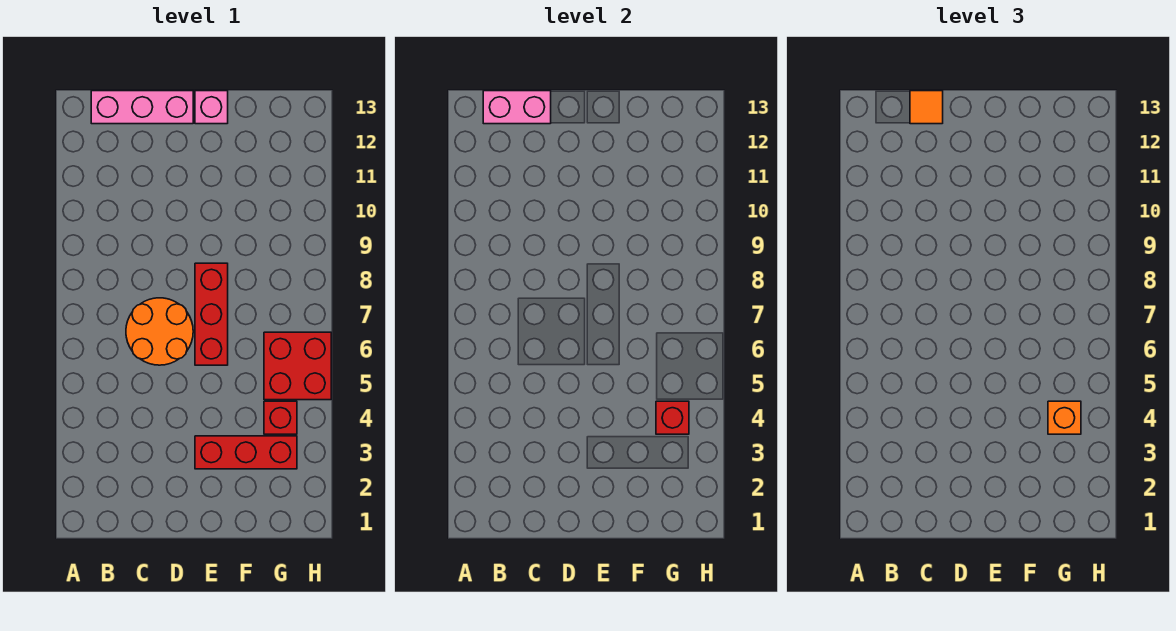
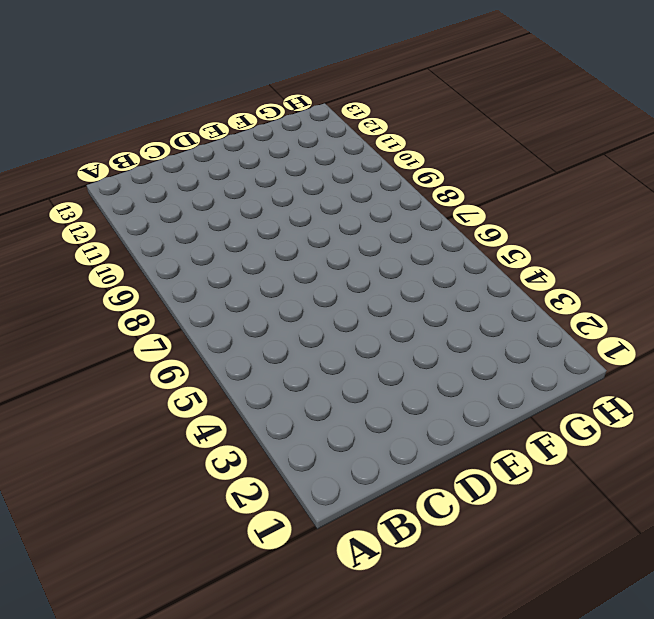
none -> pink 1x3 brick [91,91,193,124]
none -> orange 2x2 round brick [126,298,193,365]

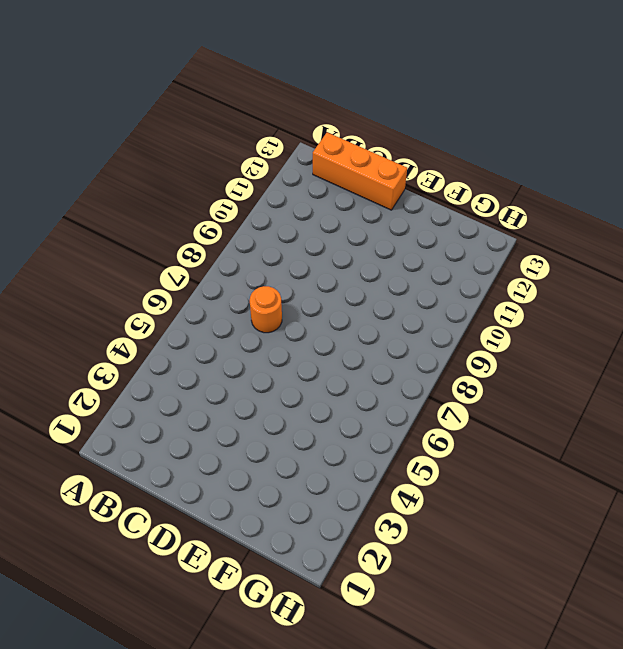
orange 1x3 brick [313,132,407,210] -> pink 1x3 brick [91,91,193,124]
orange 1x1 round brick [250,286,282,333] -> orange 2x2 round brick [126,298,193,365]
none -> red 1x3 brick [195,436,297,469]
none -> red 1x3 brick [195,263,228,365]

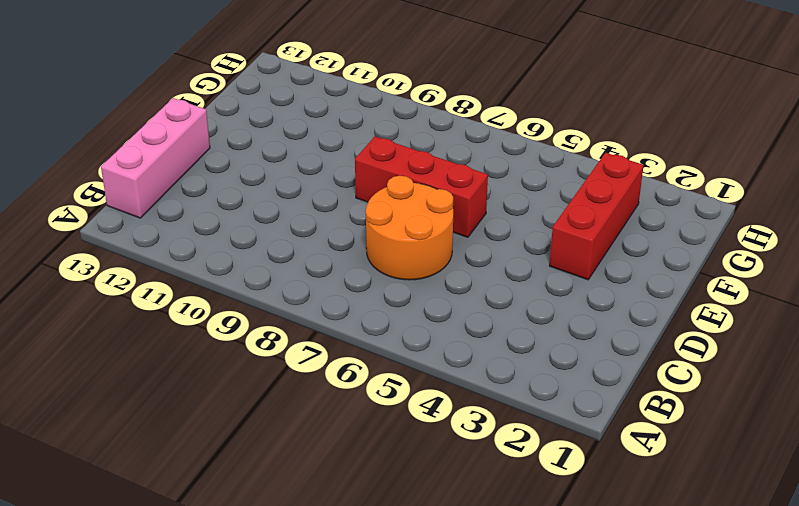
none -> pink 1x1 brick [195,91,228,124]
none -> red 1x1 brick [264,401,297,434]

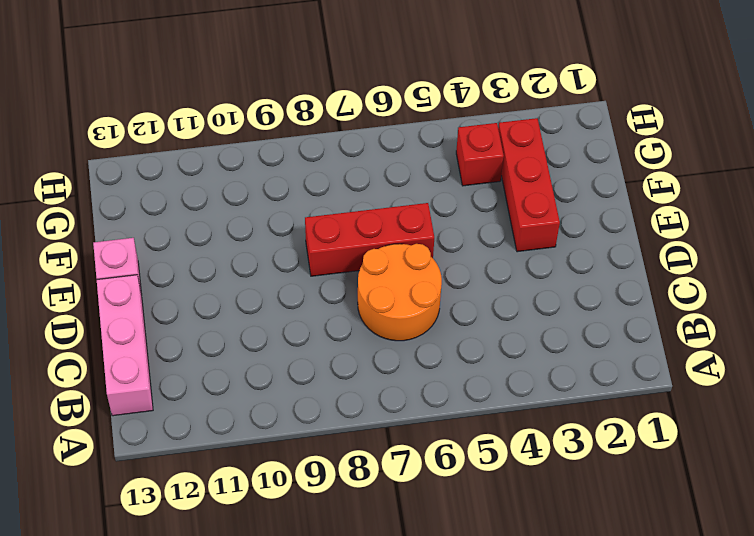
none -> red 2x2 brick [264,332,331,400]
none -> pink 1x2 brick [483,91,551,124]

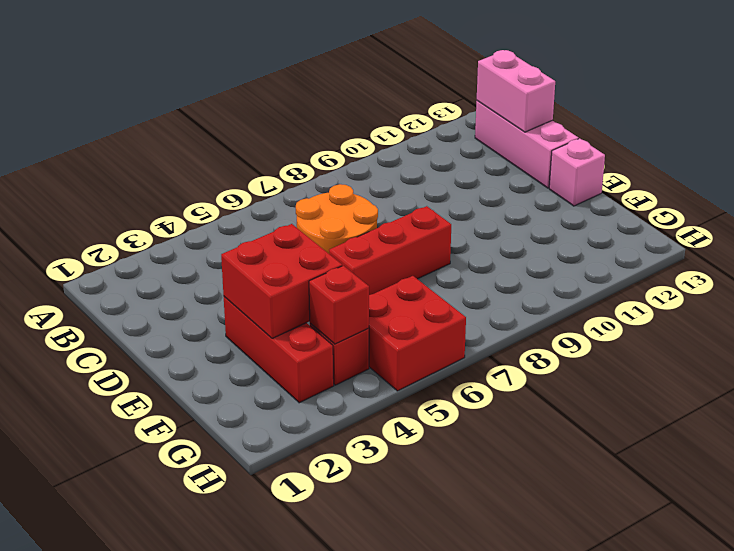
red 2x2 brick [221,224,342,338] -> none
none -> orange 1x1 tile [910,91,943,124]
none -> orange 1x1 brick [1048,401,1081,434]

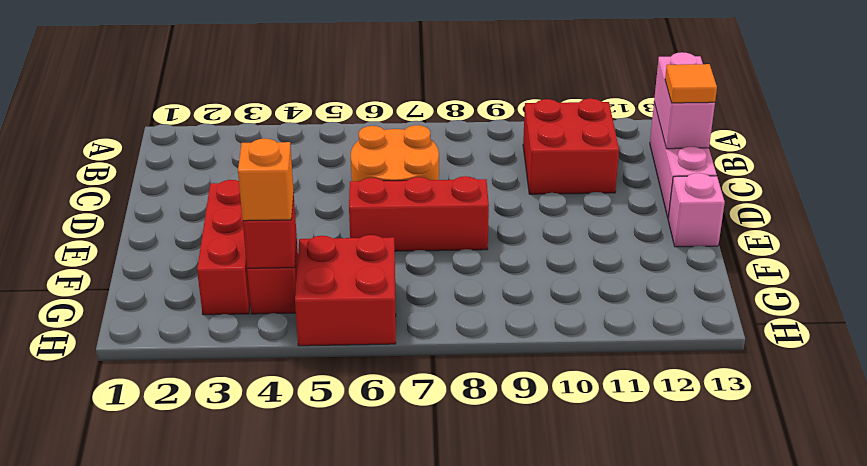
red 2x2 brick [523,99,619,194] -> none

